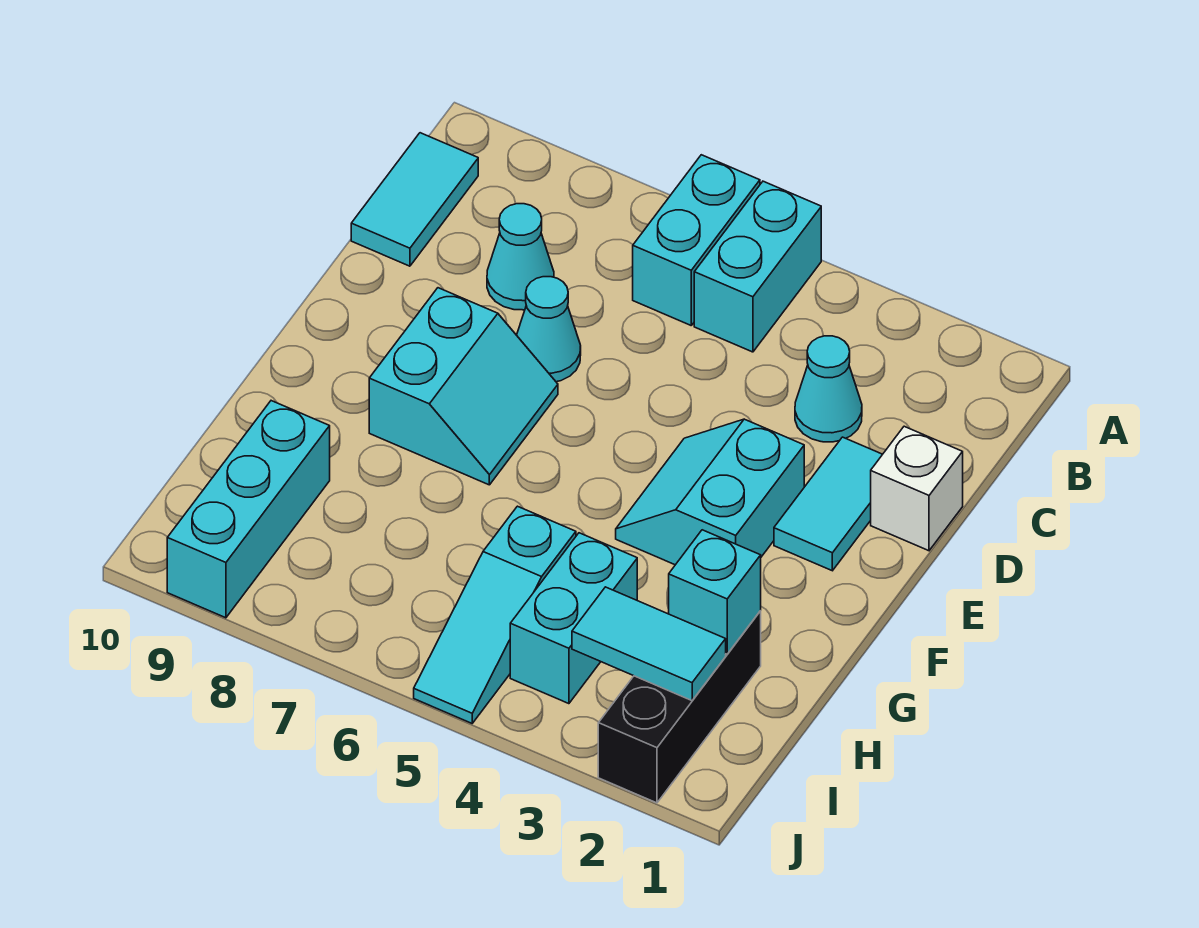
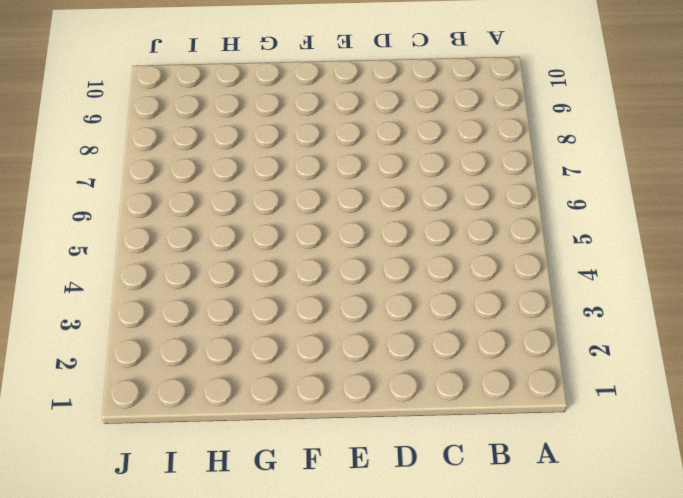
none -> cyan 1x2 brick [694,181,821,352]
none -> cyan 1x2 brick [633,155,760,325]
none -> cyan 1x2 tile [351,133,478,266]

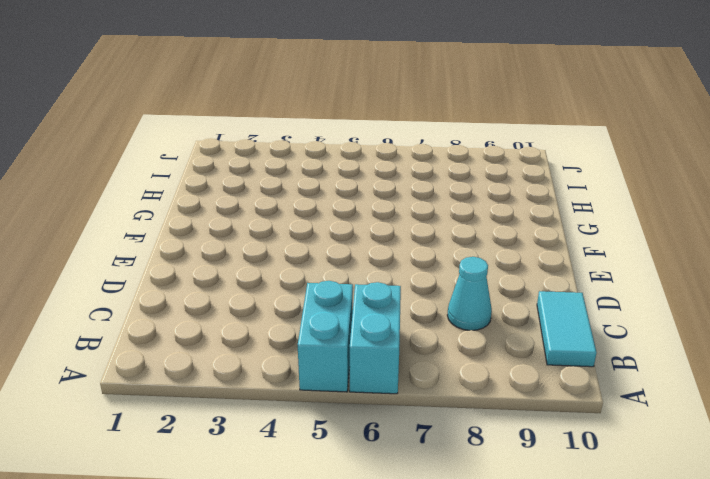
none -> cyan 1x1 cone [795,336,862,442]
none -> white 1x1 brick [871,426,963,551]
none -> cyan 1x2 tile [774,437,883,571]

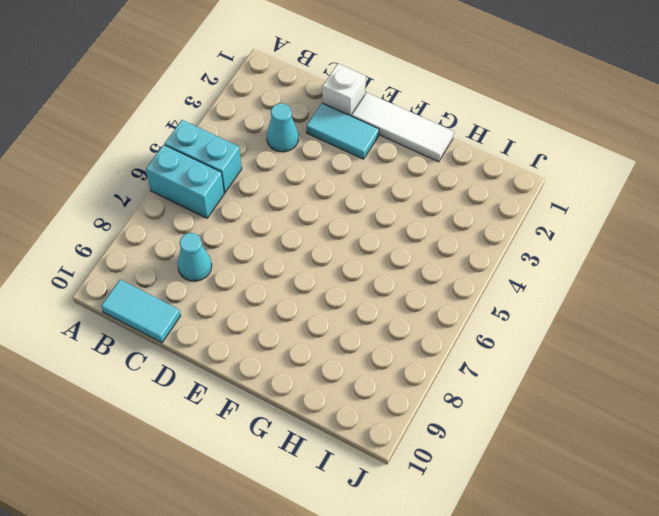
white 1x3 tile [352,93,454,162] -> none
none -> cyan 1x1 cone [517,277,581,382]
none -> cyan 2x2 slope [616,419,804,565]
none -> cyan 2x2 slope [369,288,558,485]

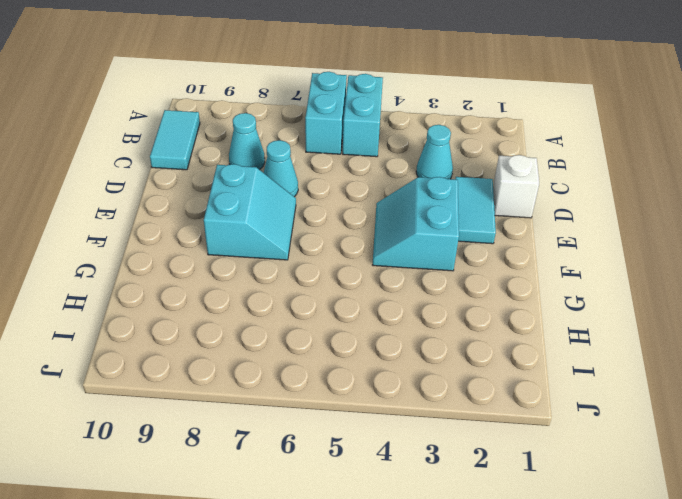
none -> black 1x3 brick [598,611,761,803]
none -> cyan 1x2 brick [510,533,637,704]
none -> cyan 1x3 slope [414,506,576,723]

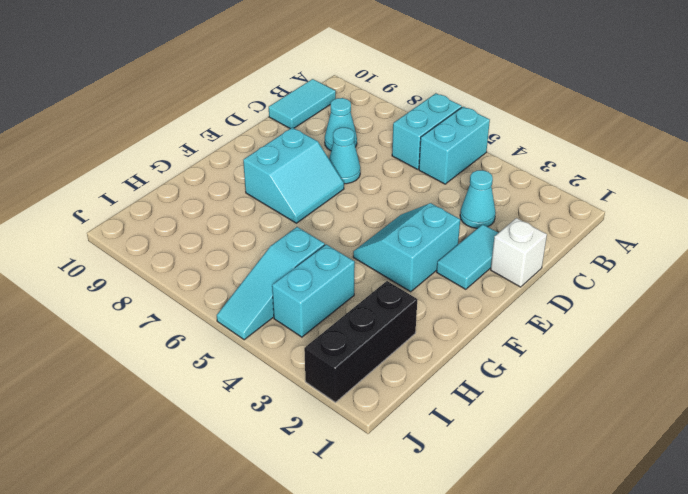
none -> cyan 1x3 brick [167,401,330,618]
none -> cyan 1x1 brick [669,530,761,654]
none -> cyan 1x2 tile [572,587,726,701]

